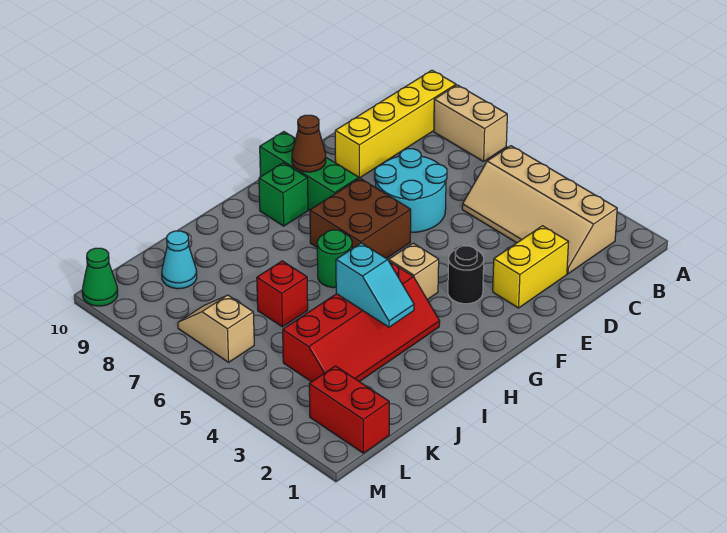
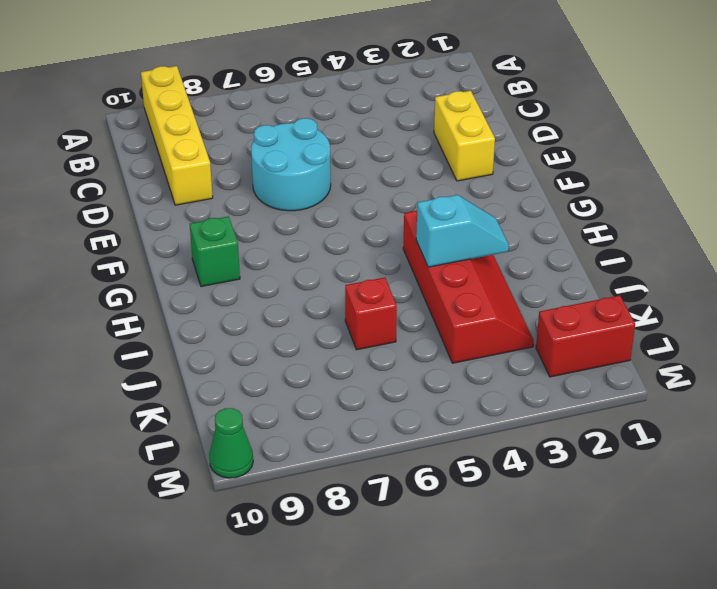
none -> tan 1x2 brick [434,85,507,161]
none -> tan 2x4 slope [462,146,617,274]
none -> black 1x1 round brick [448,246,484,304]

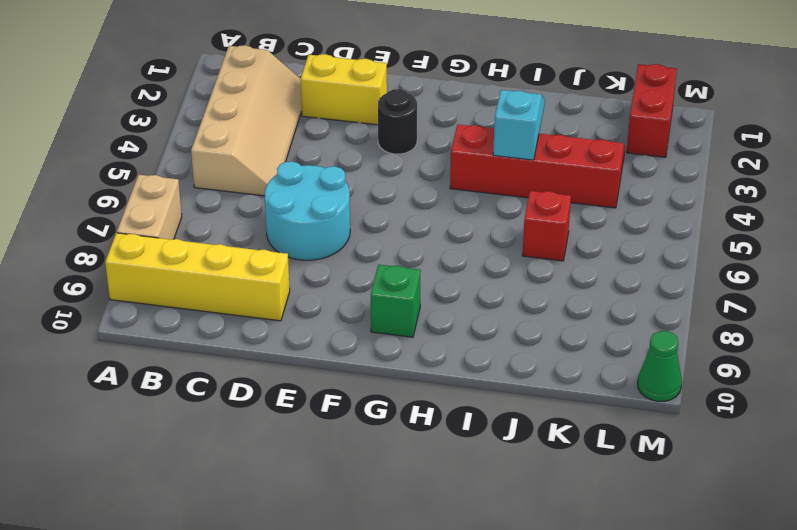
none -> brown 2x2 brick [310,178,411,258]
none -> green 1x3 brick [260,132,359,210]
none -> tan 1x1 brick [389,243,439,300]

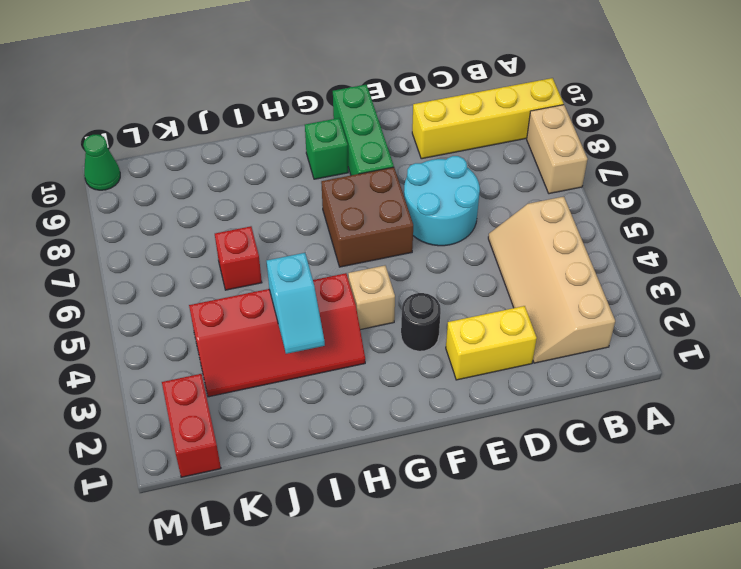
none -> green 1x1 round brick [317,230,352,288]
none -> cyan 1x1 cone [162,231,197,289]
none -> tan 1x2 slope [178,295,254,362]

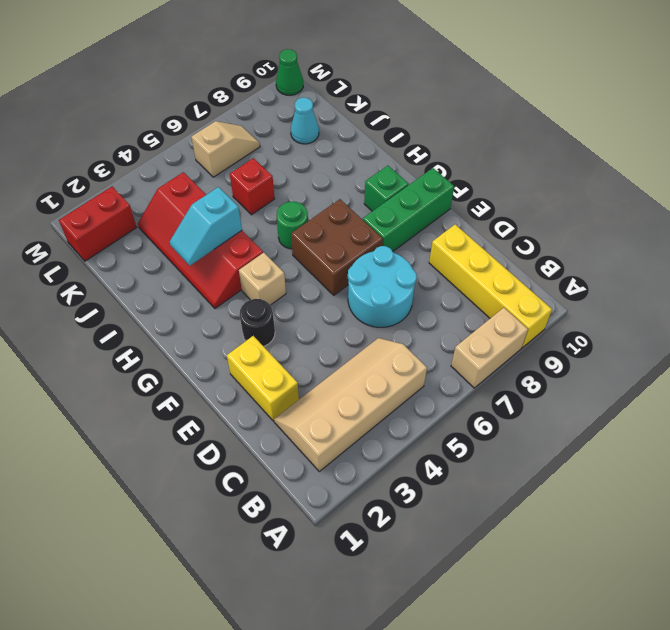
none -> brown 1x1 cone [292,115,326,172]

